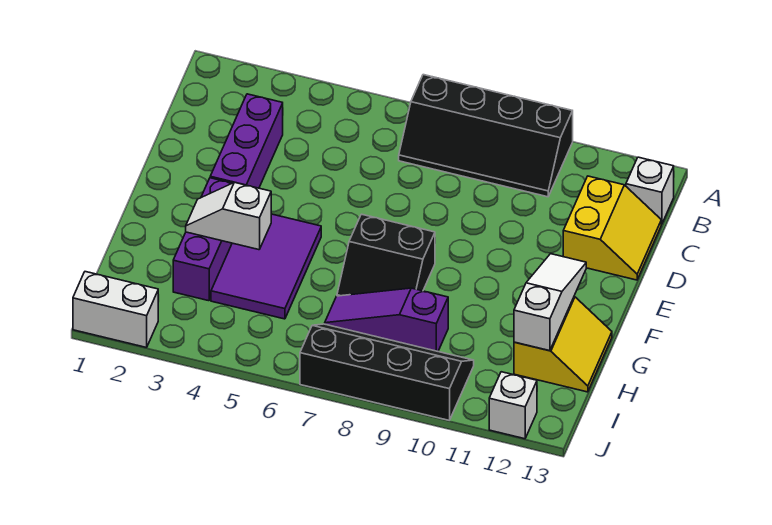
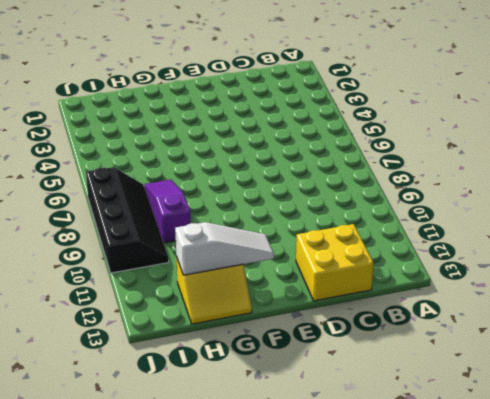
yellow 2x2 brick [296,224,373,301] -> yellow 2x2 slope [563,176,661,280]
none -> black 2x4 slope [399,75,573,197]
none -> white 1x1 brick [626,157,674,224]
none -> purple 1x3 brick [210,94,283,188]

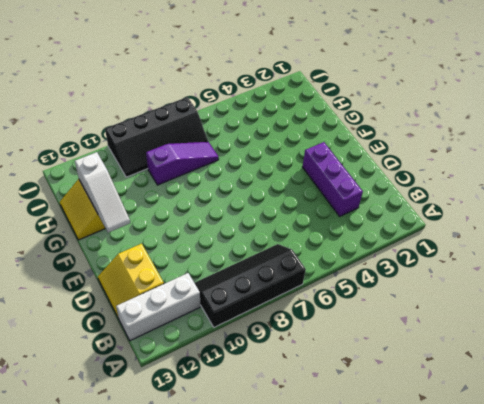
white 1x3 brick [116,273,200,341] -> white 1x1 brick [626,157,674,224]
none -> purple 1x3 brick [173,178,232,301]
none -> purple 2x3 tile [211,214,321,319]
none -> black 2x2 slope [337,214,435,296]

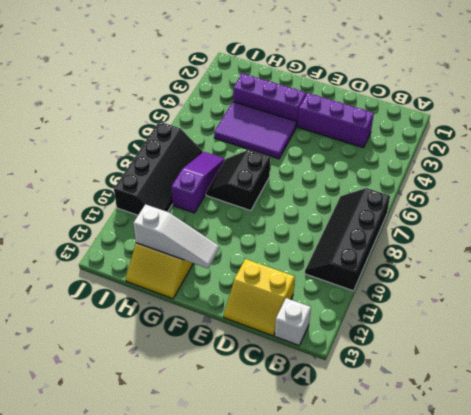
none -> white 1x2 brick [73,272,158,348]
none -> white 1x1 brick [489,372,537,439]
none -> white 1x2 slope [186,182,271,250]

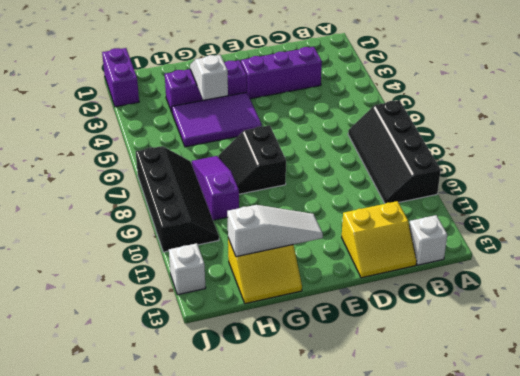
purple 1x2 brick [102,48,139,107] -> white 1x2 brick [73,272,158,348]

